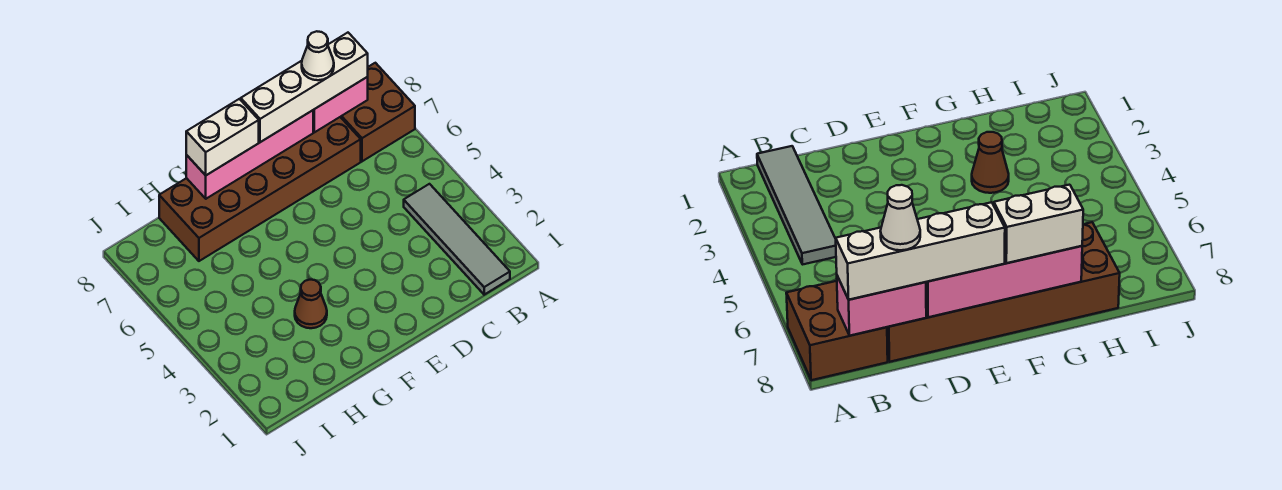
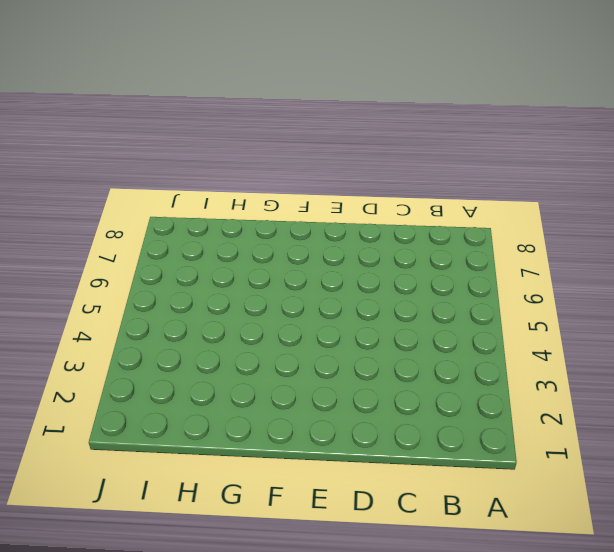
none -> brown 2x2 brick [341,63,415,161]
none -> grey 1x4 tile [404,184,510,295]

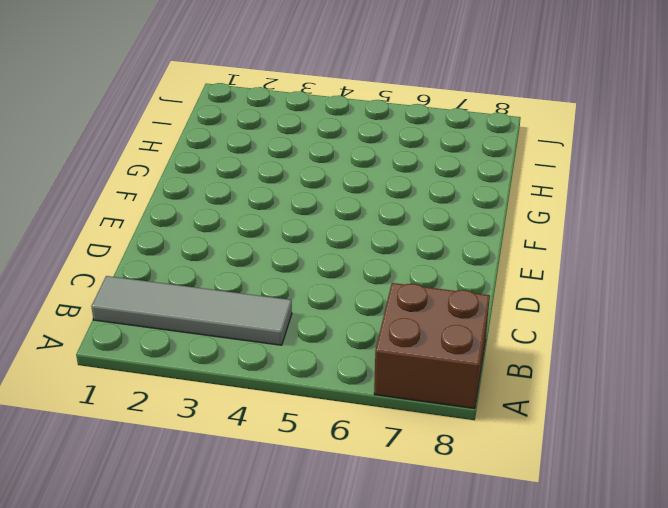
none -> brown 2x6 brick [159,117,361,261]
none -> brown 1x1 cone [295,280,327,328]

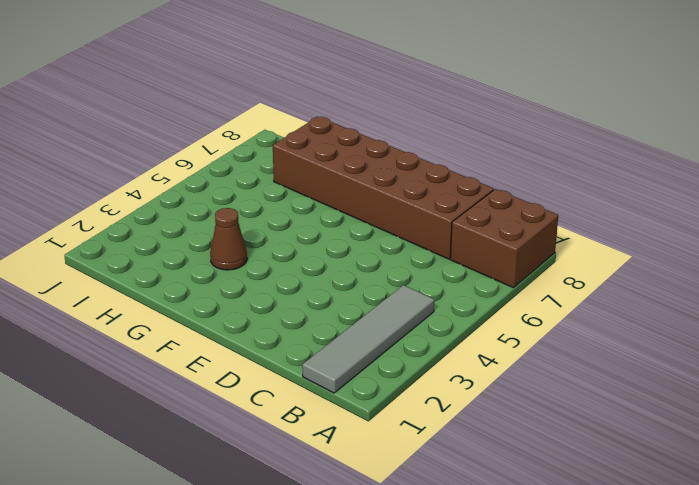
none -> pink 1x2 brick [313,77,368,132]
none -> pink 1x4 brick [186,110,313,199]

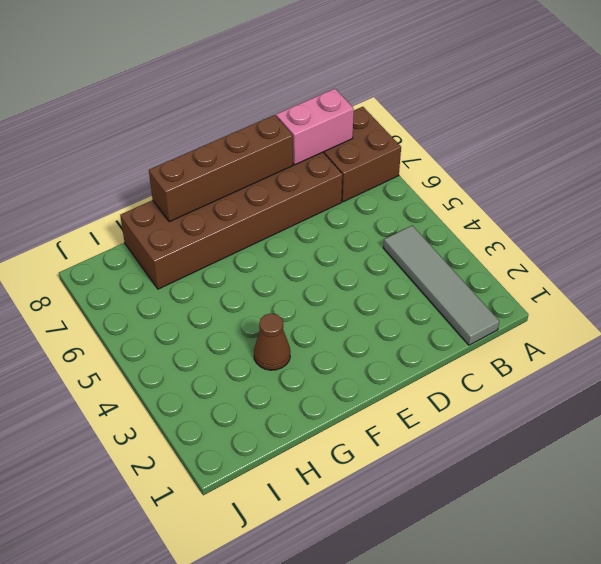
brown 1x4 brick [149,115,293,222] -> pink 1x4 brick [186,110,313,199]
none -> white 1x4 brick [241,33,368,142]
none -> white 1x2 brick [186,99,259,175]

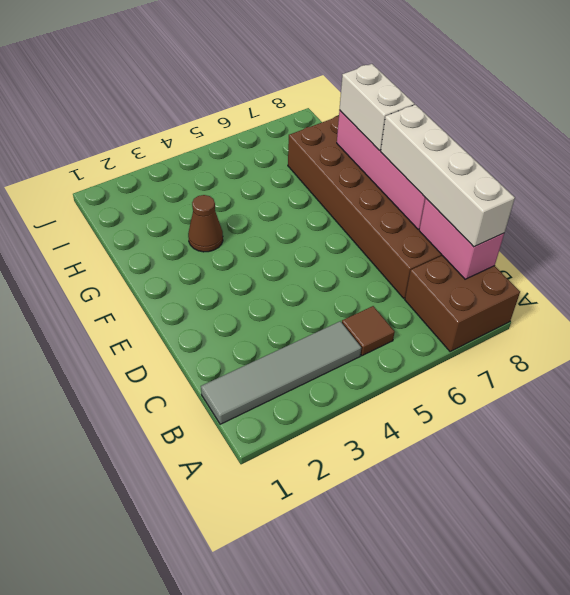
brown 1x1 tile [342,306,395,356] -> none
none -> white 1x1 cone [302,31,334,80]

